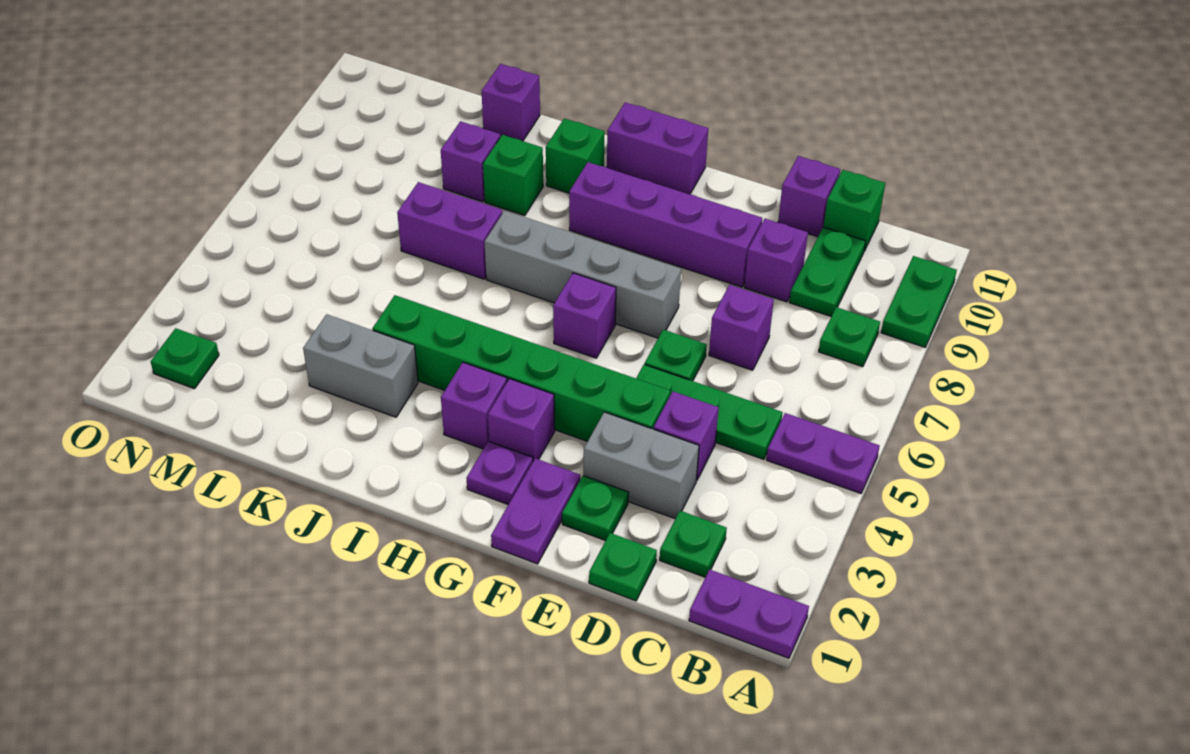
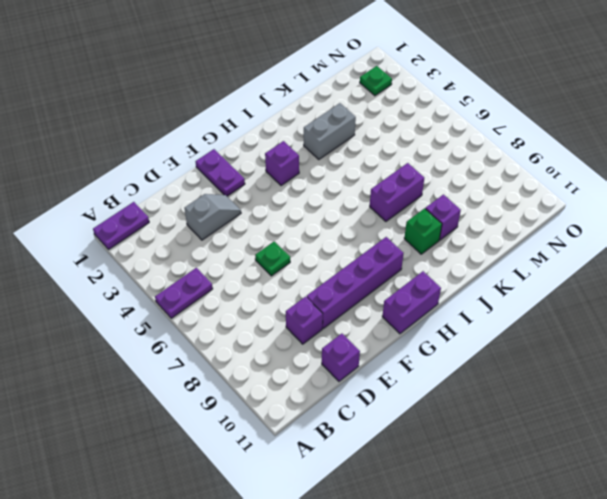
grey 1x2 slope [185,194,241,240] -> grey 1x2 brick [584,412,699,519]
none -> green 1x2 plate [881,256,957,347]
none -> green 1x1 plate [819,307,880,367]
none -> green 1x1 plate [660,511,727,577]
none -> green 1x3 plate [636,364,783,459]

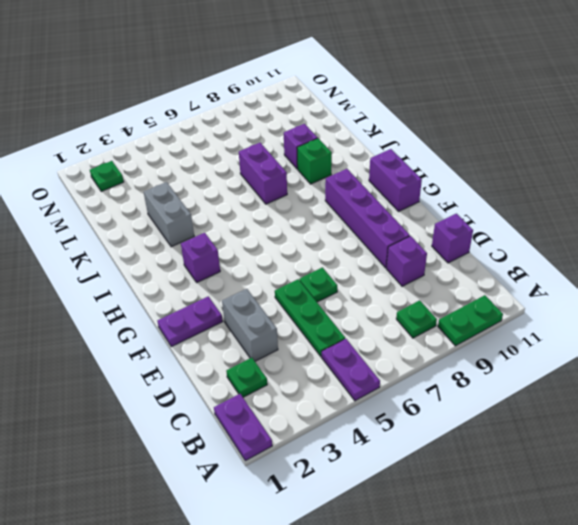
none -> green 1x2 plate [789,227,865,317]
none -> green 1x1 brick [824,170,885,251]
none -> green 1x1 plate [589,533,657,601]
none -> purple 1x1 brick [653,392,719,480]

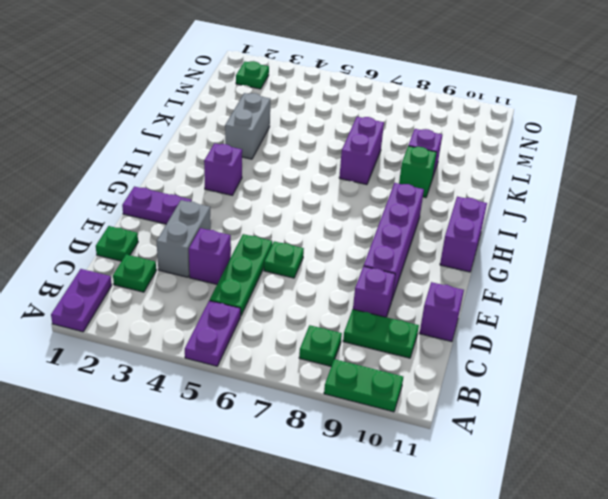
none -> green 1x1 brick [824,170,885,251]
none -> purple 1x1 brick [709,285,774,370]
none -> green 1x1 plate [562,476,628,541]
none -> green 1x6 brick [372,295,670,441]

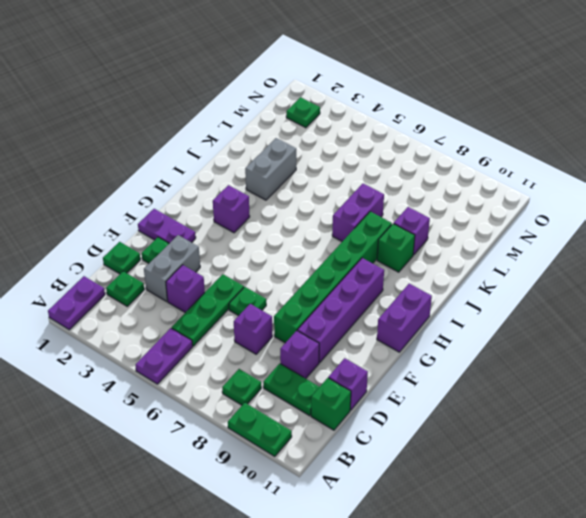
green 1x6 brick [274,212,392,343] -> green 1x6 brick moved to [372,295,670,441]
none -> grey 1x4 brick [484,211,681,338]
none -> purple 1x1 plate [467,441,533,505]
none -> purple 1x1 brick [488,379,555,461]
none -> purple 1x1 brick [553,273,616,358]

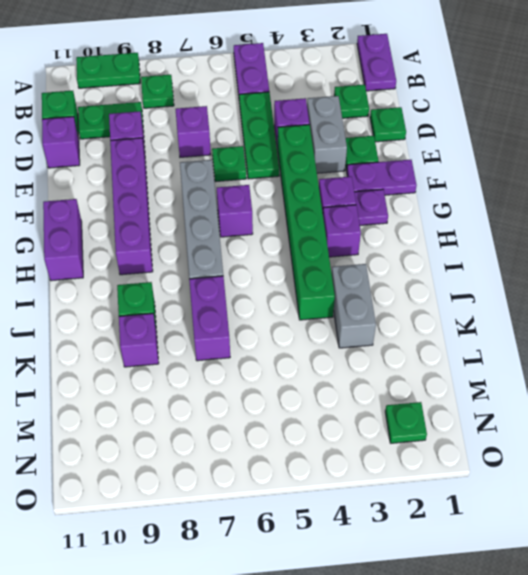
none -> green 1x1 brick [546,118,605,193]
none -> purple 1x1 brick [482,64,540,141]

